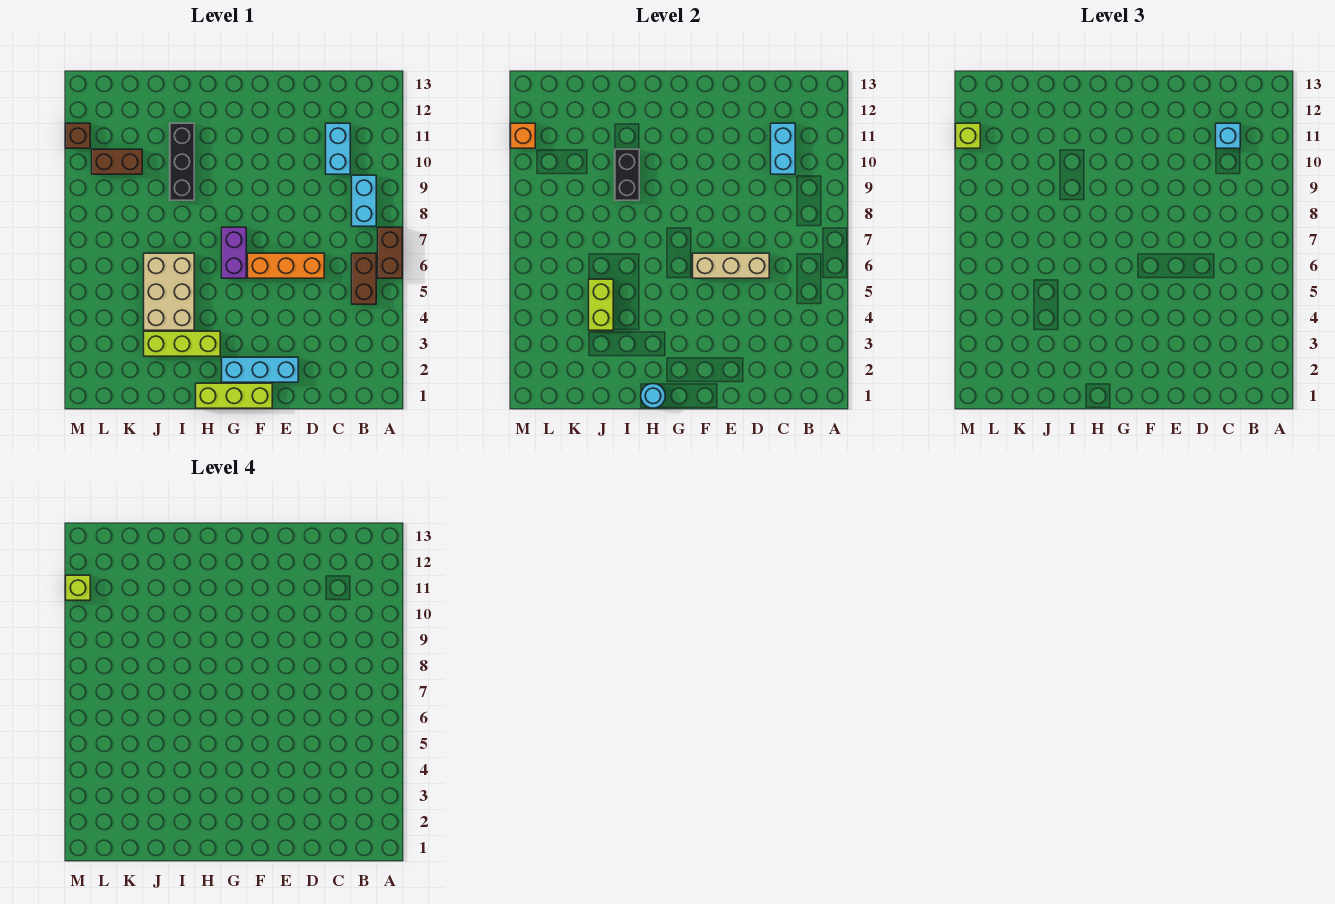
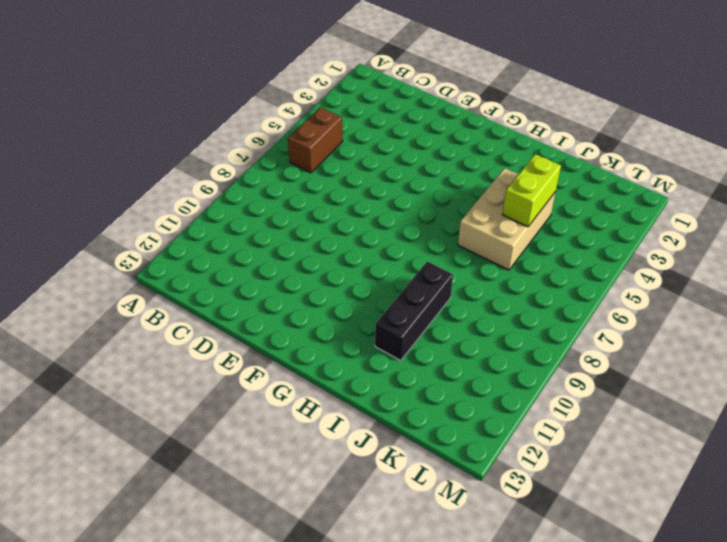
none -> brown 1x2 brick [378,227,402,278]
none -> cyan 1x2 brick [352,175,376,226]
none -> cyan 1x2 brick [326,123,350,174]

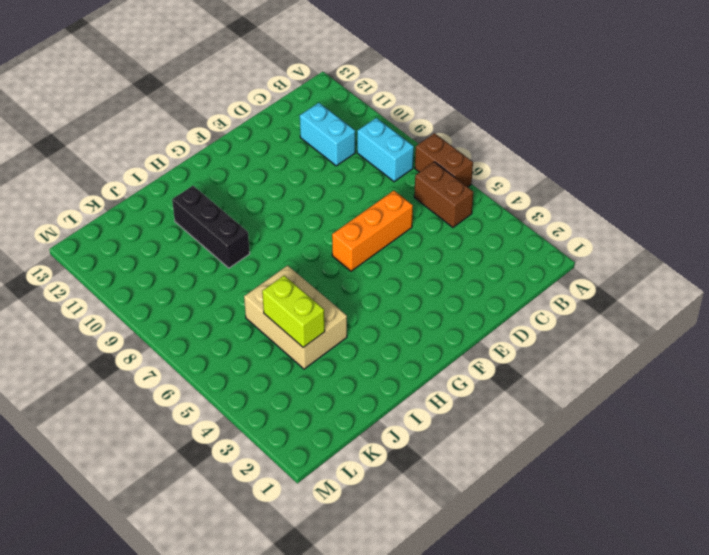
none -> cyan 1x3 brick [222,357,298,382]
none -> lime 1x3 brick [196,383,272,408]
none -> purple 1x2 brick [222,227,246,278]

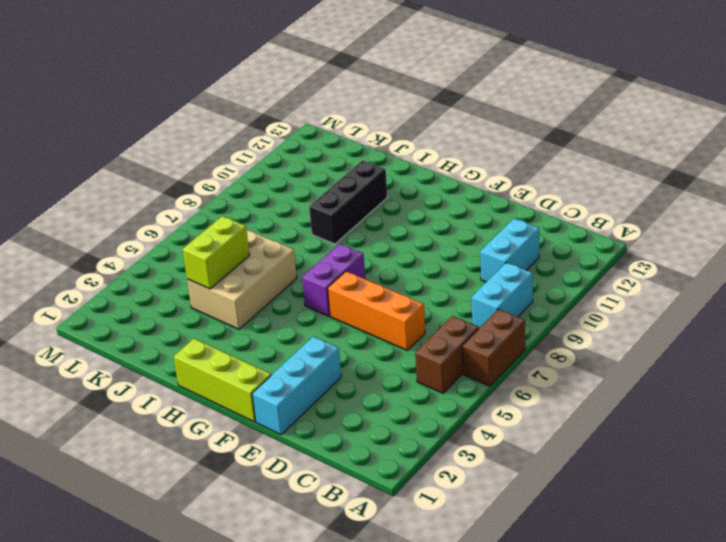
cyan 1x3 brick [252,337,341,434] -> cyan 1x3 brick turned to [222,357,298,382]
none -> lime 1x3 brick [144,331,220,356]
none -> brown 1x2 brick [92,149,142,174]
none -> brown 1x1 brick [66,123,90,148]

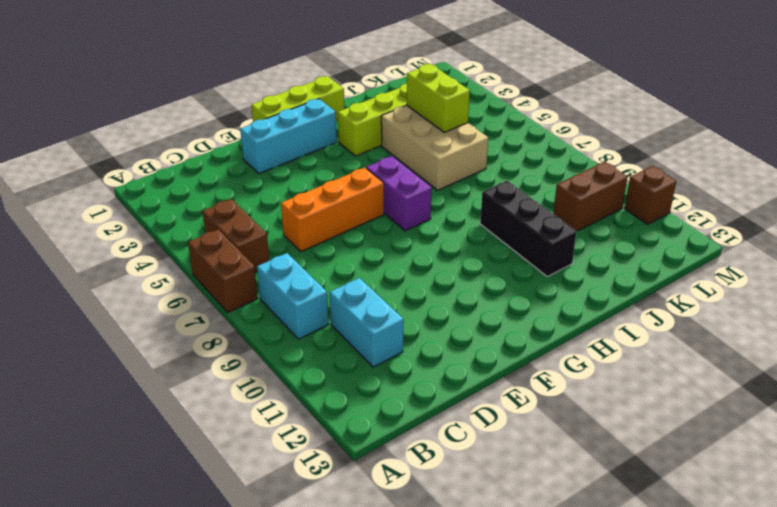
none -> cyan 1x2 brick [771,123,795,174]
none -> tan 1x3 brick [693,253,769,278]
none -> cyan 1x1 round brick [641,384,665,408]

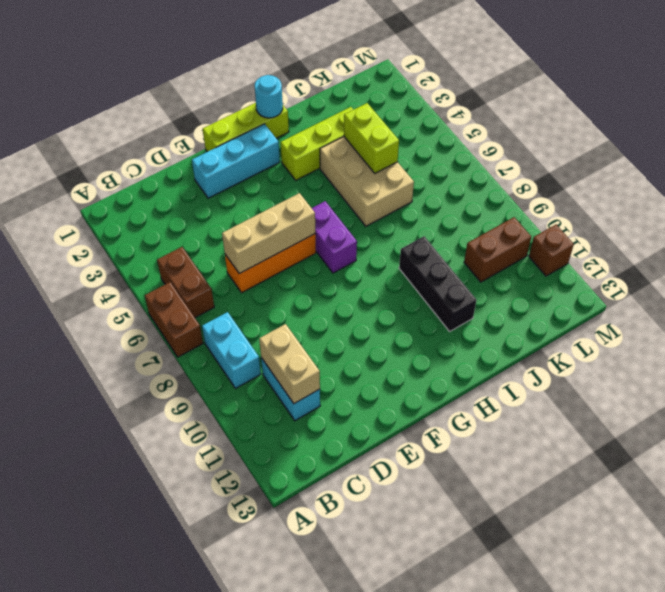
tan 1x2 brick [259,324,320,403] -> cyan 1x2 brick [771,123,795,174]
none -> black 1x2 brick [615,149,639,200]
none -> orange 1x1 brick [511,123,535,148]
none -> cyan 1x1 brick [1216,123,1240,148]

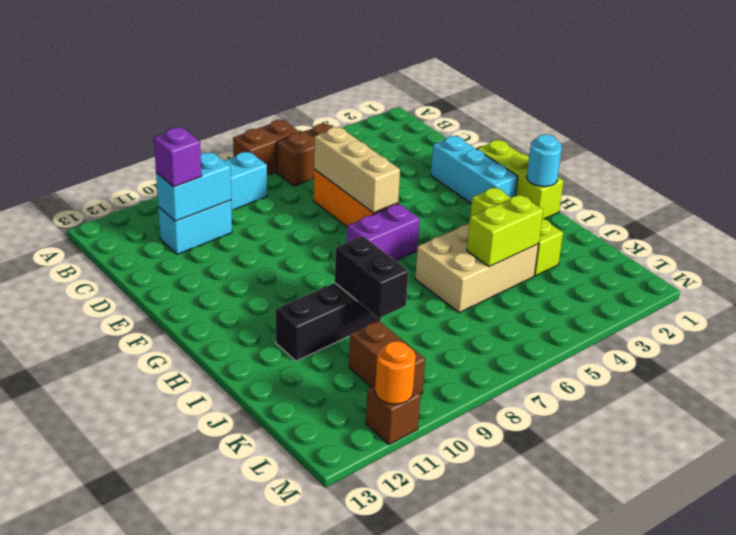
purple 1x1 brick [154,127,202,187] -> cyan 1x1 brick [1216,123,1240,148]
black 1x2 brick [335,236,408,318] -> black 1x2 brick turned to [615,149,639,200]
orange 1x1 round brick [375,341,416,404] -> orange 1x1 brick [511,123,535,148]
none -> lime 1x1 brick [956,123,980,148]
none -> lime 1x1 brick [66,575,90,600]

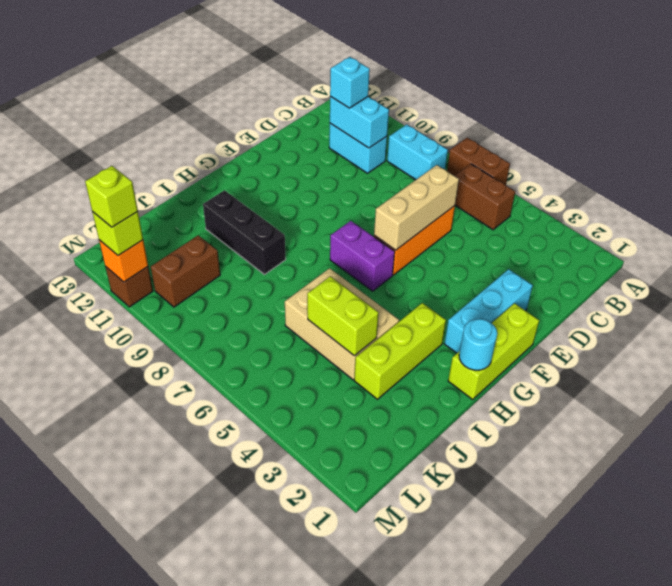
none -> black 1x2 brick [615,149,639,200]

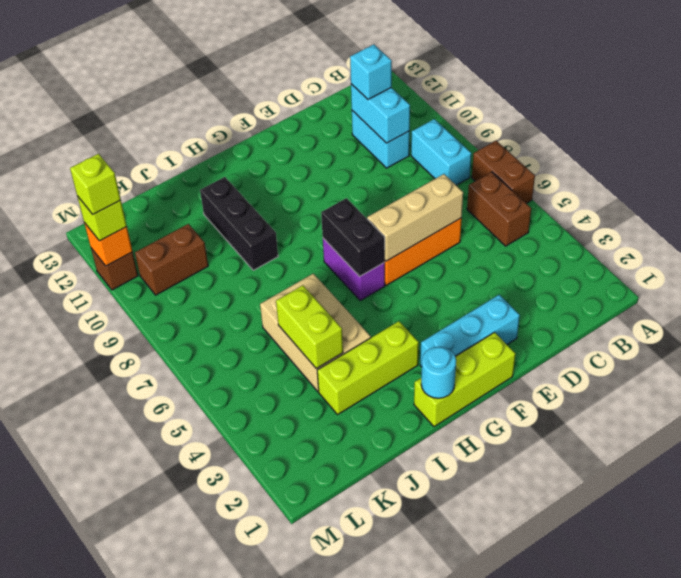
black 1x2 brick [321,198,385,277] -> black 1x2 brick moved to [615,149,639,200]

